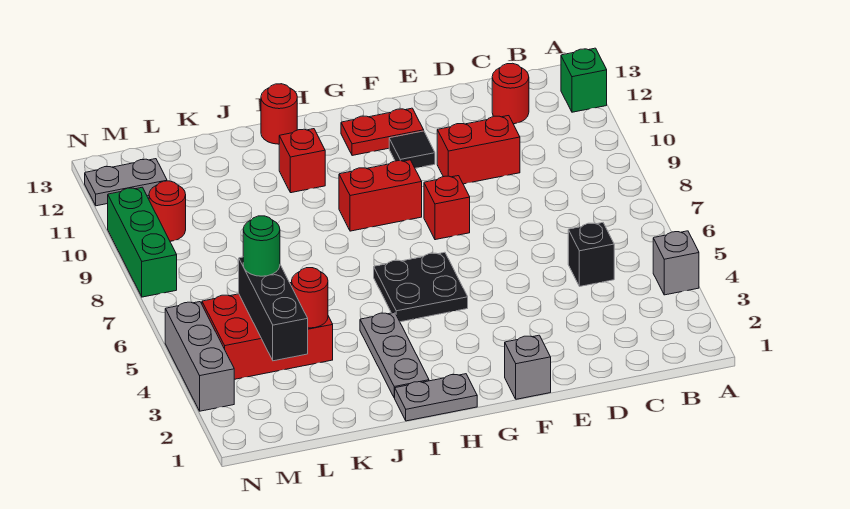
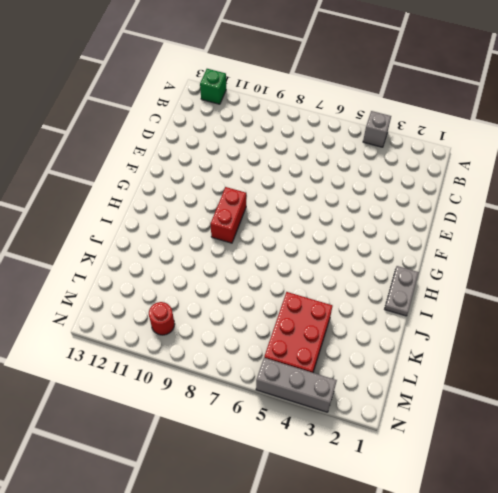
none -> black 1x1 brick [568,223,614,286]
none -> red 1x1 round brick [492,63,529,124]
none -> red 1x2 brick [437,116,520,184]

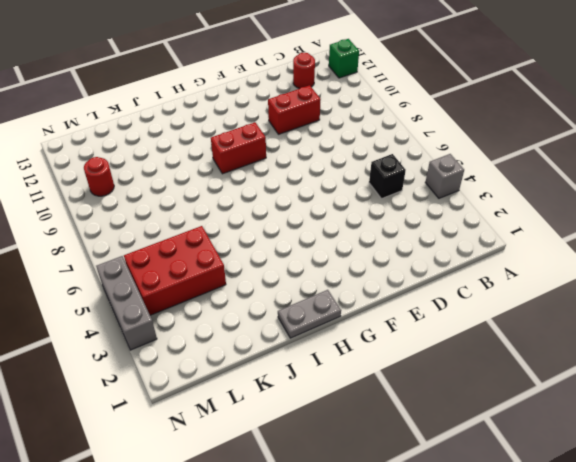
none -> grey 1x1 brick [505,335,551,399]
none -> red 1x1 brick [424,176,470,240]
none -> black 1x1 tile [389,131,435,168]

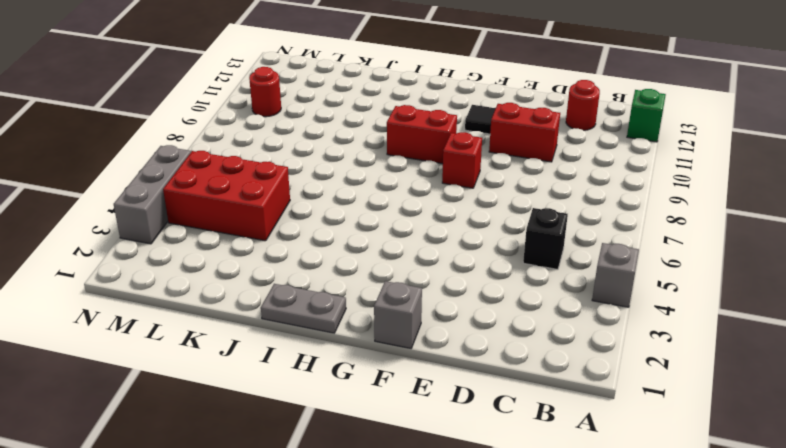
none -> red 1x2 plate [341,108,424,156]
none -> black 2x2 plate [374,252,468,322]
none -> grey 1x3 plate [360,312,429,398]

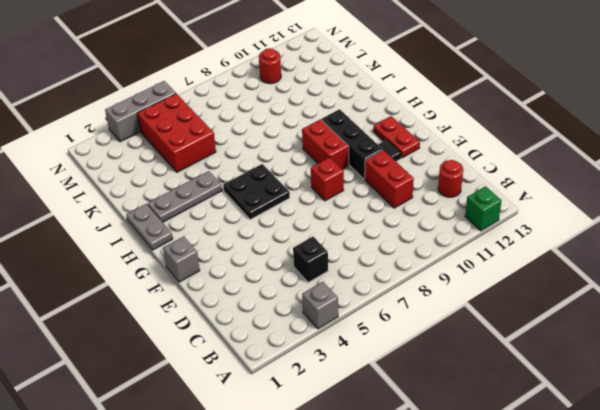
black 1x3 brick [321,109,383,179] -> black 1x3 brick turned to [239,257,308,361]
none -> red 1x1 brick [279,129,325,193]
none -> red 1x1 round brick [261,84,297,144]
none -> grey 1x2 plate [85,159,167,206]

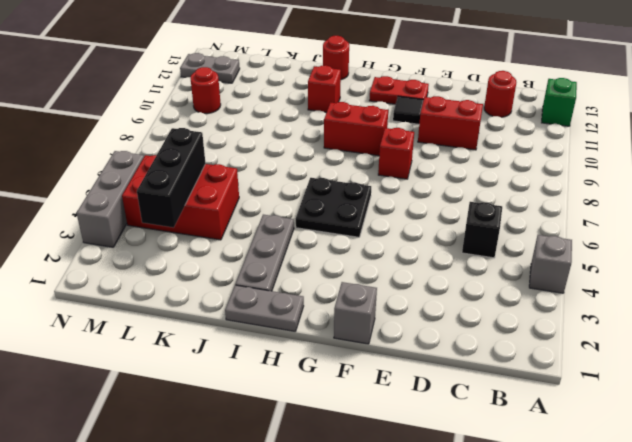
none -> green 1x3 brick [108,187,177,297]
none -> red 1x1 round brick [292,268,328,328]
none -> green 1x1 round brick [243,216,280,276]

